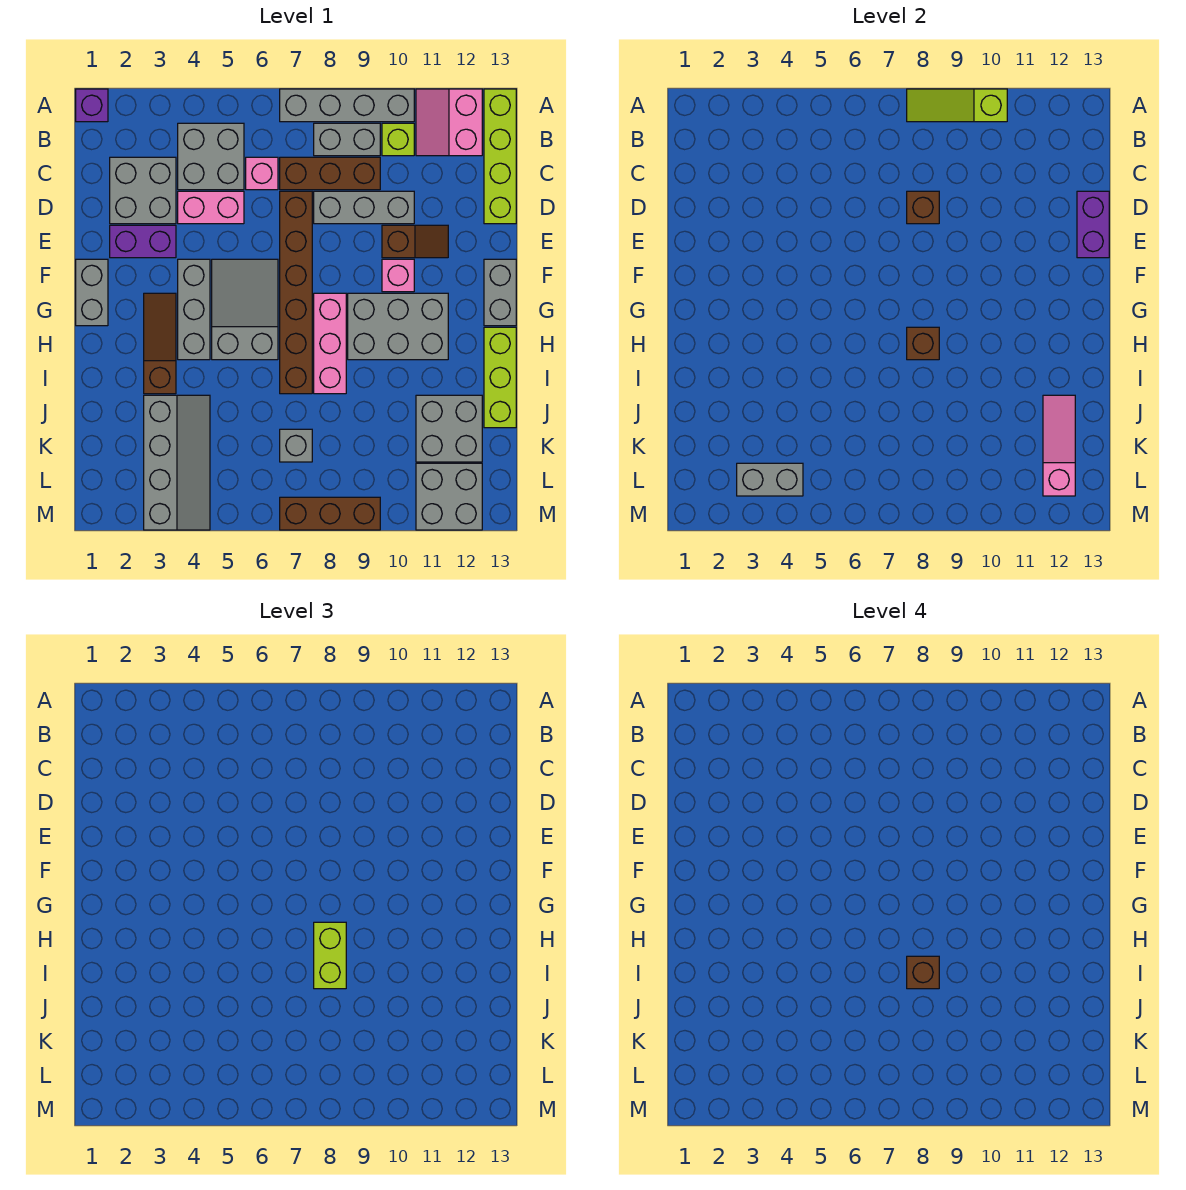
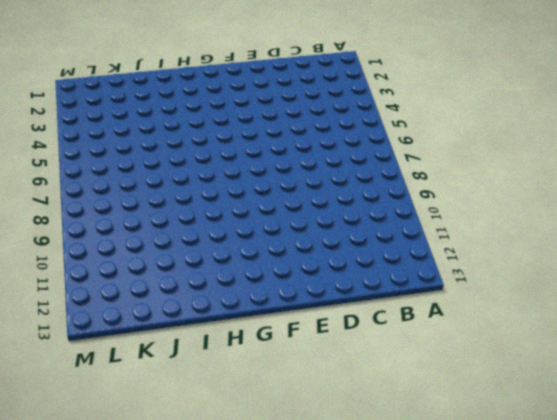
none -> purple 1x1 brick [76,89,108,122]
none -> grey 1x4 brick [280,89,414,122]
none -> pink 2x2 slope [416,89,482,156]
none -> lime 1x4 brick [484,89,516,224]

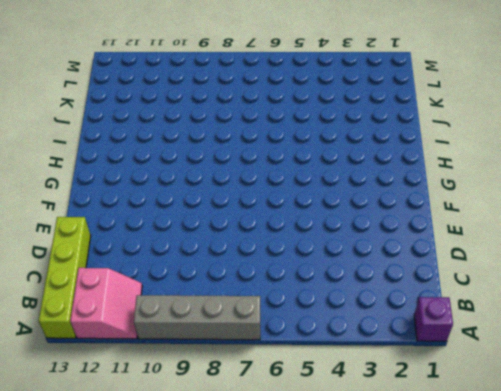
none -> grey 2x2 brick [178,123,244,190]
none -> grey 1x2 brick [314,123,380,156]
none -> lime 1x1 brick [382,123,414,156]
none -> grey 2x2 brick [110,157,176,224]

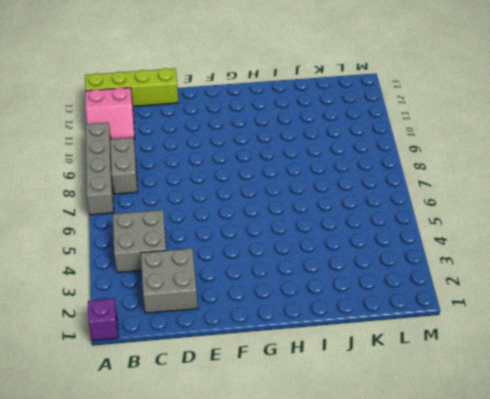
none -> lime 1x1 brick [382,123,414,156]
none -> pink 1x1 brick [246,157,278,190]
none -> brown 1x3 brick [280,157,380,190]
none -> pink 1x2 brick [178,191,244,224]

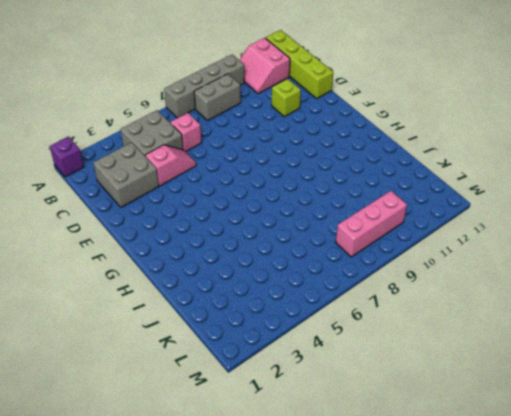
pink 1x2 slope [145,145,196,186] -> pink 1x2 brick [178,191,244,224]
lime 1x1 brick [272,79,301,117] -> lime 1x1 brick moved to [382,123,414,156]
pink 1x3 brick [336,191,407,257] -> pink 1x3 brick turned to [314,293,346,394]
none -> brown 1x3 brick [280,157,380,190]
none -> brown 1x6 brick [280,191,312,394]
none -> grey 1x3 brick [314,191,414,224]
none -> purple 1x2 brick [110,225,176,258]

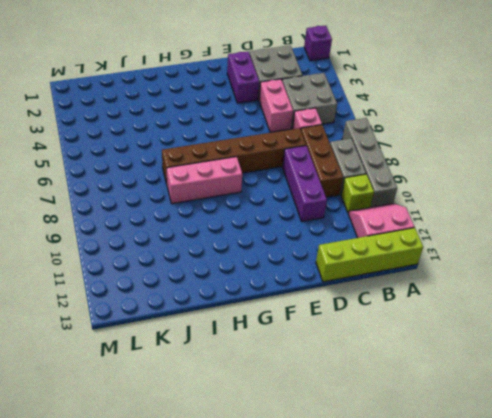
purple 1x3 brick [282,146,327,221] -> grey 1x3 brick [314,191,414,224]
none -> brown 1x2 slope [382,225,448,258]
none -> grey 1x2 brick [76,259,108,326]
none -> grey 1x3 brick [178,259,210,360]
none -> grey 2x3 slope [212,259,278,360]

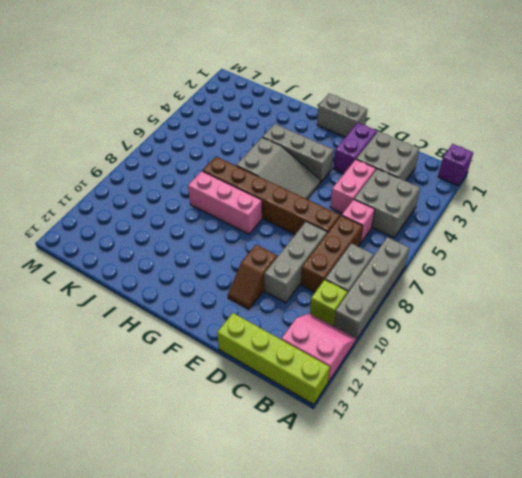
none -> pink 1x1 brick [382,259,414,292]
none -> grey 1x2 brick [484,259,516,326]
none -> brown 1x3 slope [144,293,176,394]
none -> grey 2x3 brick [348,293,448,360]

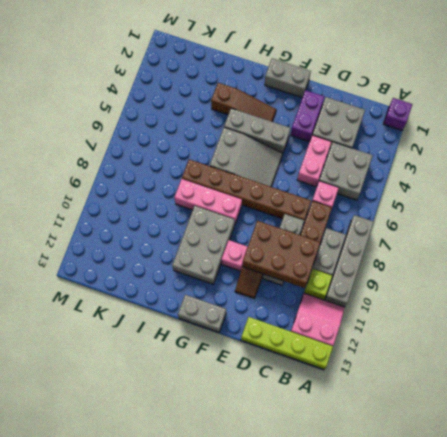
brown 2x3 brick [242,221,321,288] -> none
none -> lime 1x3 brick [484,327,516,428]
none -> grey 2x4 slope [144,395,210,530]
none -> grey 2x2 brick [416,395,482,462]
none -> grey 1x1 brick [280,429,312,462]

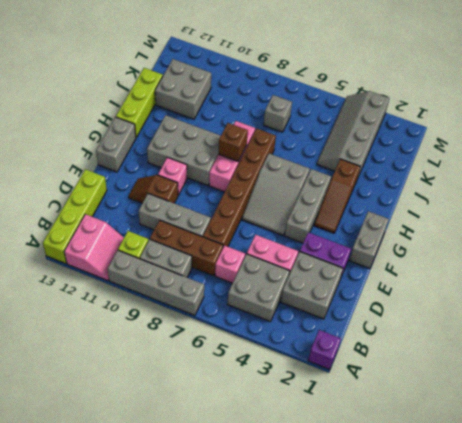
none -> grey 2x2 brick [416,463,482,530]
none -> brown 1x3 brick [280,497,380,530]
none -> lime 1x3 slope [907,89,1007,122]
none -> brown 1x1 brick [907,191,939,224]

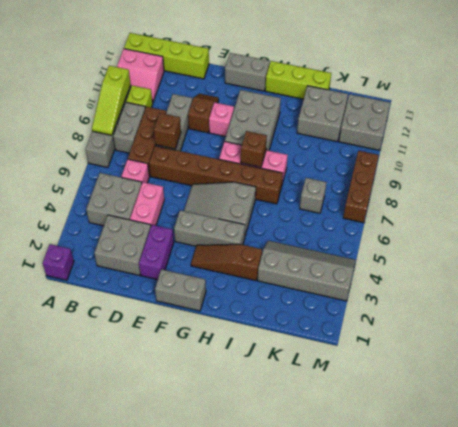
none -> purple 1x2 brick [1077,191,1109,258]
none -> pink 1x3 slope [1043,395,1075,496]
none -> grey 1x2 brick [737,463,803,496]
none -> lime 1x2 brick [314,922,346,989]

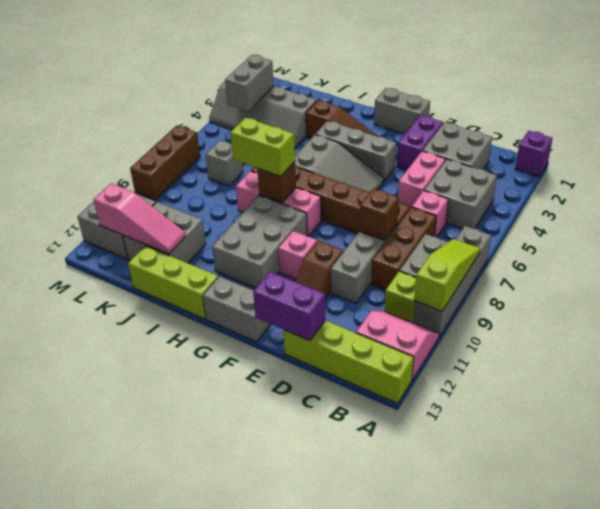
none -> brown 1x1 brick [907,956,939,989]

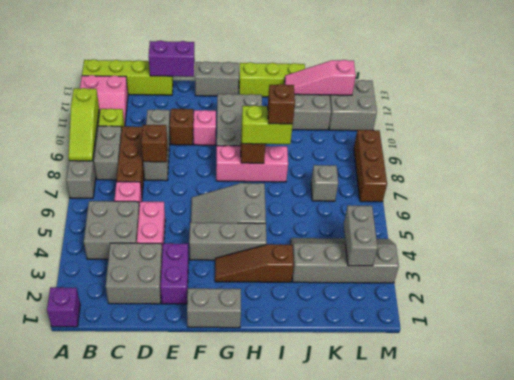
none -> brown 1x6 brick [280,191,312,394]

